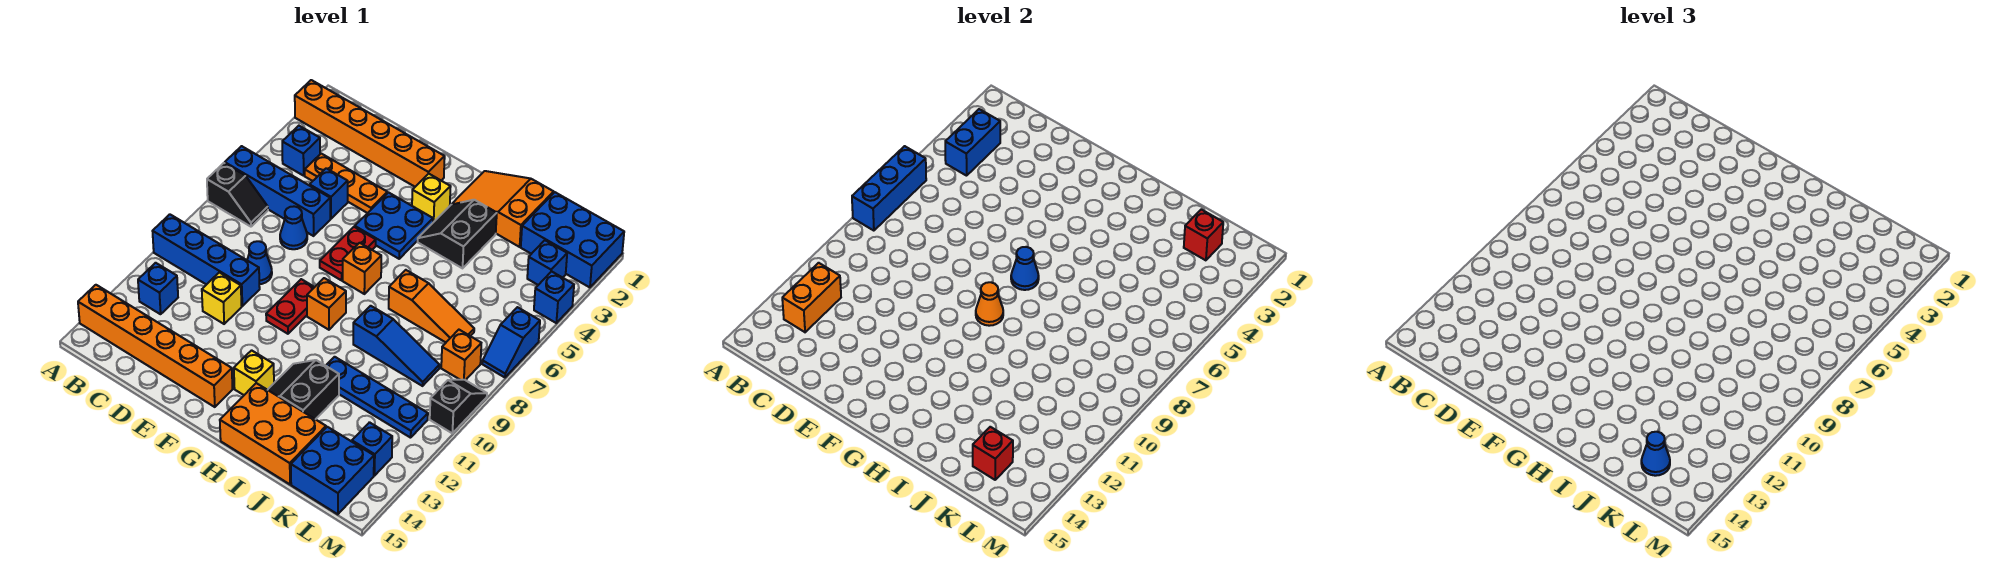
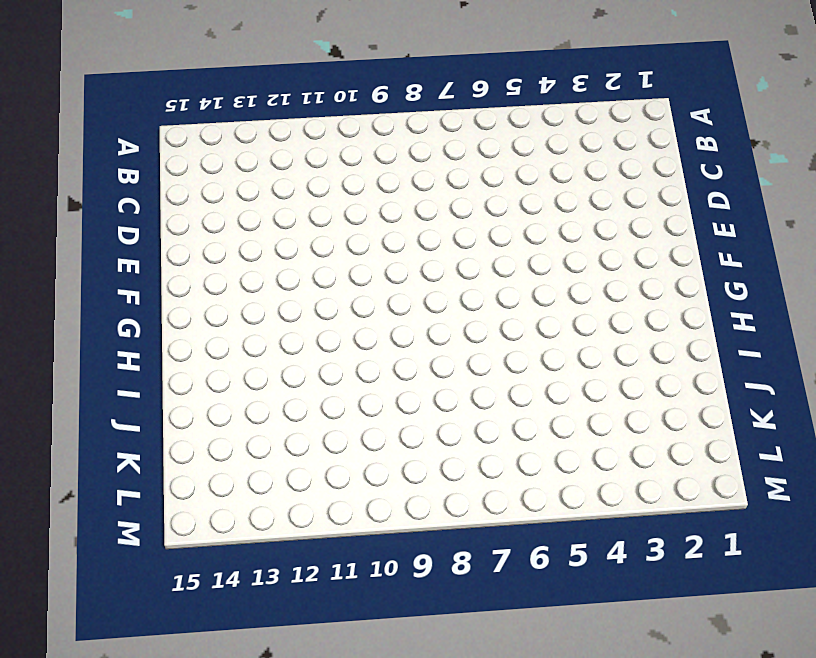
none -> orange 1x6 brick [295,80,445,187]
none -> blue 1x4 brick [225,146,330,236]
none -> black 1x2 slope [207,163,268,227]
none -> blue 1x4 brick [153,214,260,306]

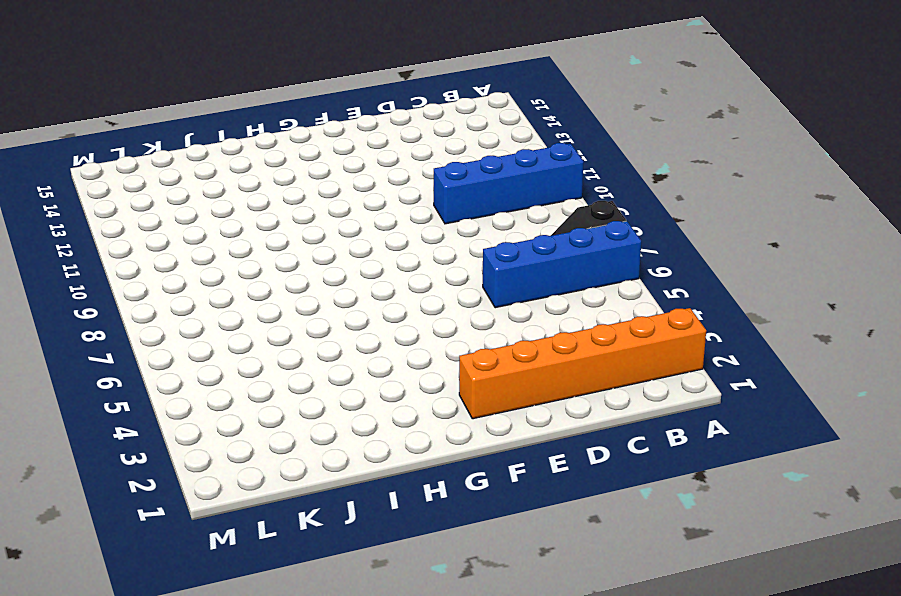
none -> orange 1x6 brick [78,285,233,407]
none -> blue 1x1 brick [282,126,320,176]
none -> blue 1x1 brick [138,263,178,314]
none -> orange 1x3 plate [305,154,387,213]

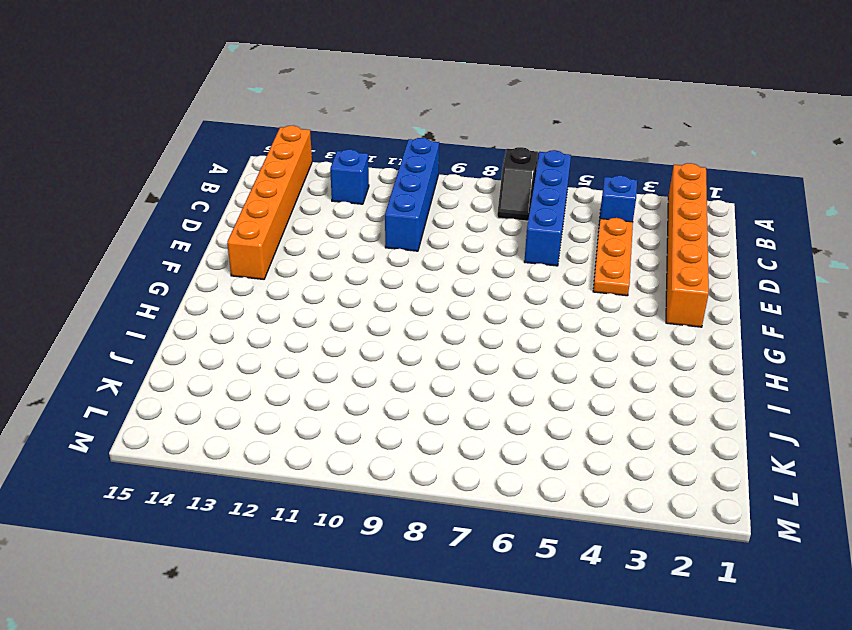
none -> blue 1x1 brick [310,168,348,219]
none -> blue 1x1 cone [280,206,307,249]
none -> blue 1x1 cone [247,241,272,284]
none -> yellow 1x1 brick [202,272,242,324]

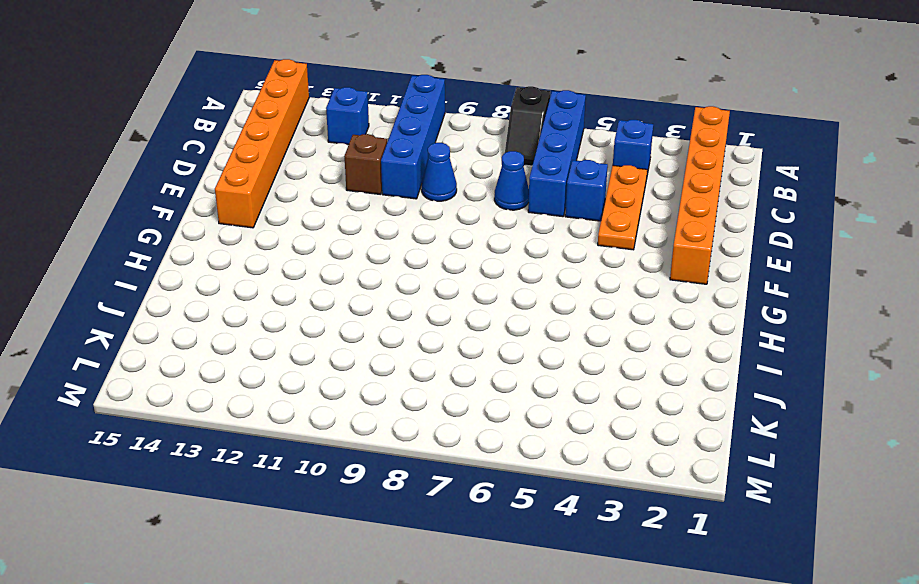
brown 1x1 brick [344,134,387,194] -> yellow 1x1 brick [202,272,242,324]
none -> blue 2x2 plate [355,193,433,259]
none -> red 1x2 plate [320,227,376,280]
none -> red 1x2 plate [266,279,314,334]
none -> yellow 1x1 brick [412,174,451,222]

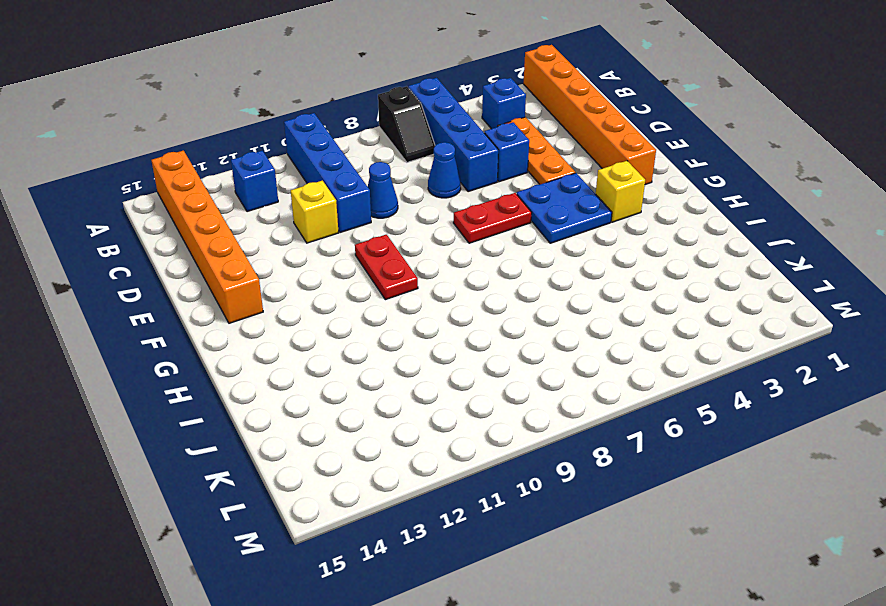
red 1x2 plate [355,235,418,300] -> red 1x2 plate turned to [266,279,314,334]
none -> orange 1x1 brick [343,243,381,294]
none -> orange 1x1 brick [307,278,346,330]
none -> yellow 1x1 brick [234,350,274,395]
none -> orange 2x3 slope [452,171,554,247]

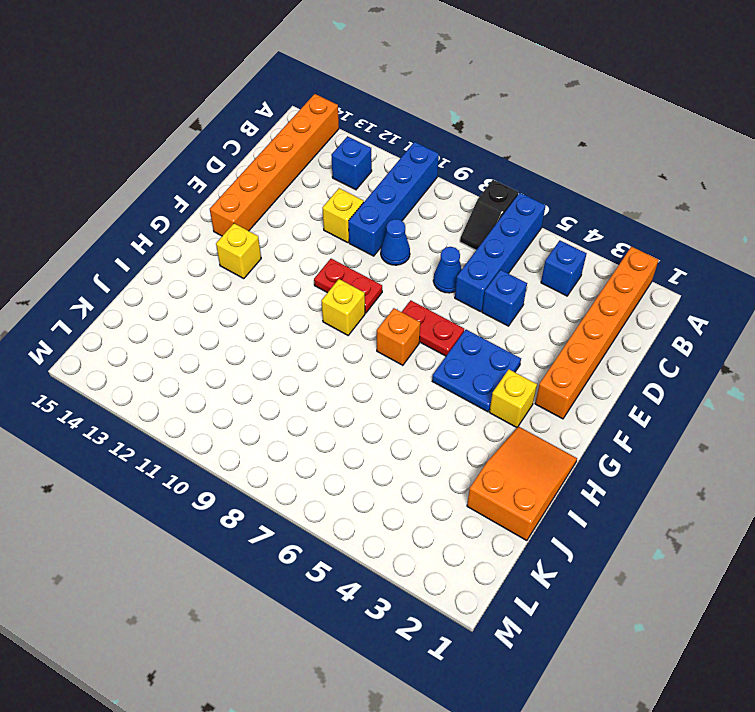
yellow 1x1 brick [322,279,365,335] -> orange 1x1 brick [307,278,346,330]
none -> orange 1x3 plate [305,154,387,213]
none -> black 2x2 slope [418,200,497,268]
none -> black 2x2 slope [268,360,339,419]
none -> orange 2x3 brick [220,383,326,484]

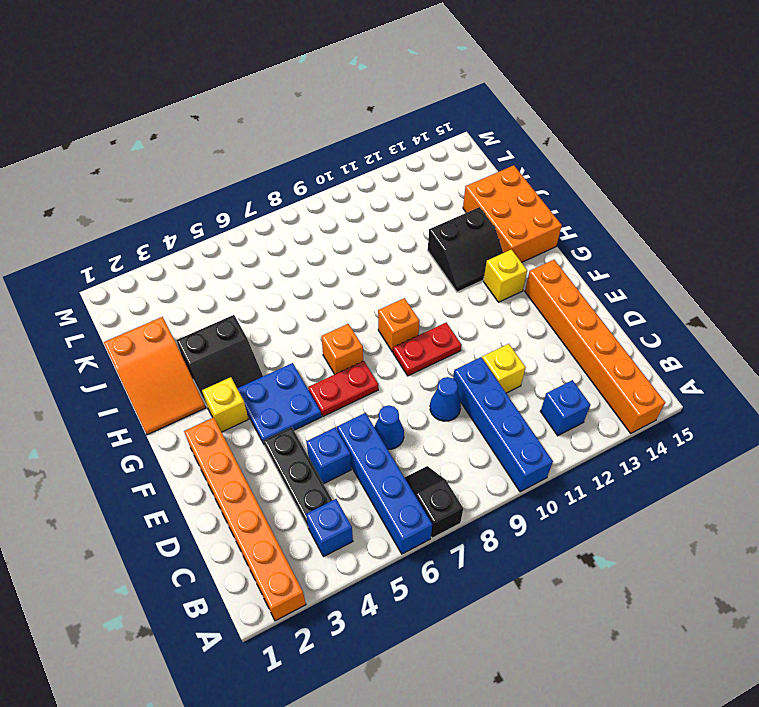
black 1x3 plate [264,427,332,527] -> orange 1x3 plate [305,154,387,213]
none -> orange 1x3 slope [389,270,474,342]
none -> blue 1x3 slope [353,306,439,386]
none -> blue 1x4 plate [326,357,428,438]
none -> blue 2x3 brick [521,192,624,287]

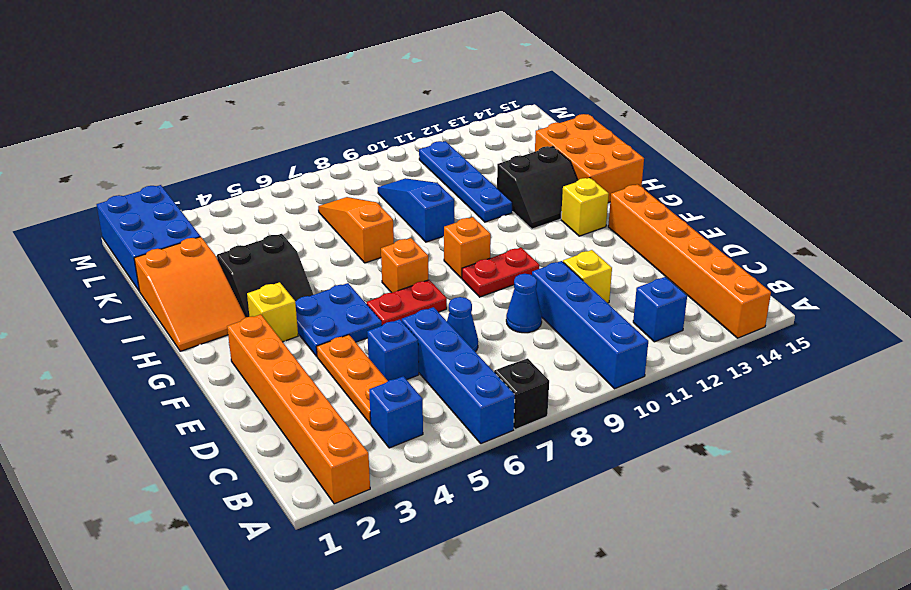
none -> blue 2x2 brick [291,427,374,514]
none -> blue 1x1 brick [527,240,567,285]
none -> orange 1x1 brick [441,330,481,380]
none -> blue 1x1 brick [352,422,392,476]

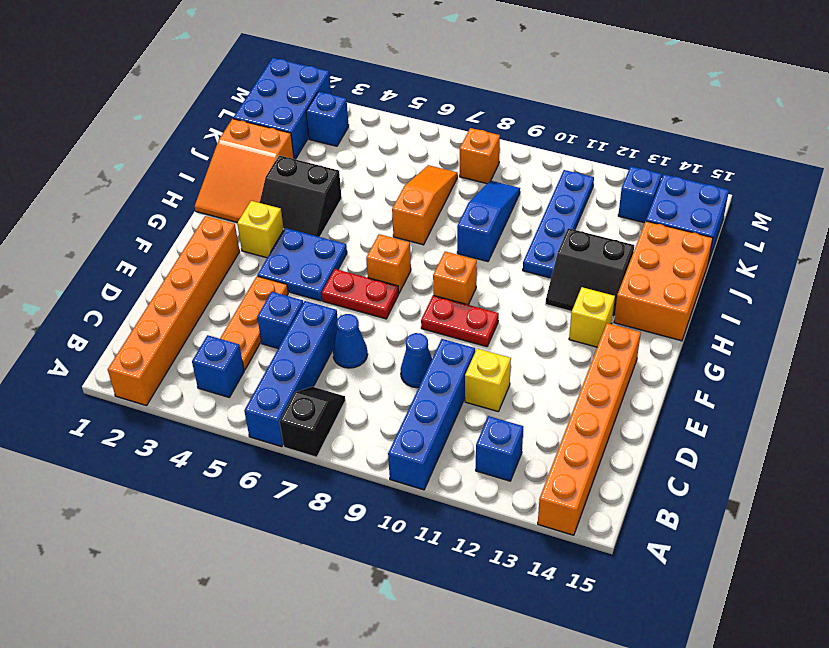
none -> blue 1x1 brick [534,271,574,323]
none -> blue 1x2 slope [482,307,540,377]
none -> black 1x2 slope [430,380,487,433]
none -> blue 1x3 brick [852,146,926,231]

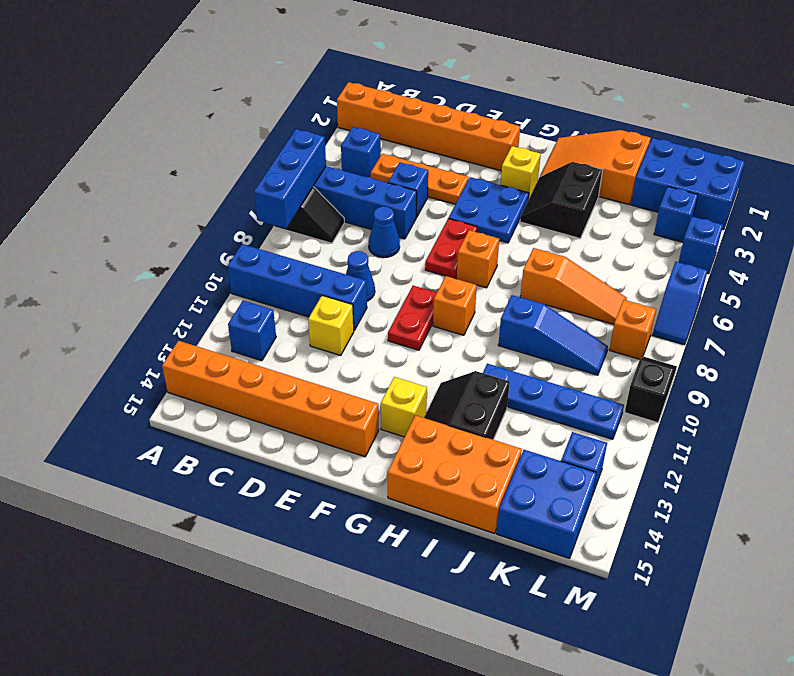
none -> blue 1x2 brick [945,109,1000,176]
none -> orange 1x2 brick [782,263,841,332]
none -> blue 1x1 cone [1011,247,1039,290]
none -> orange 1x1 cone [976,282,1003,326]

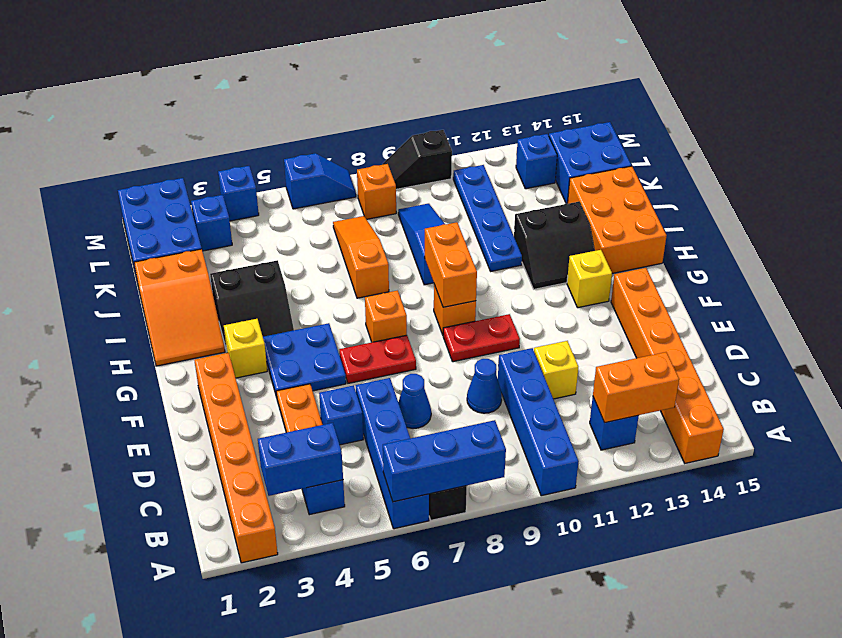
orange 1x2 brick [425,222,477,307] -> orange 1x1 cone [976,282,1003,326]
none -> blue 1x1 cone [1011,247,1039,290]
none -> red 1x1 brick [1184,209,1223,260]
none -> red 1x1 brick [973,427,1013,480]
none -> blue 1x1 cone [1641,432,1670,476]

